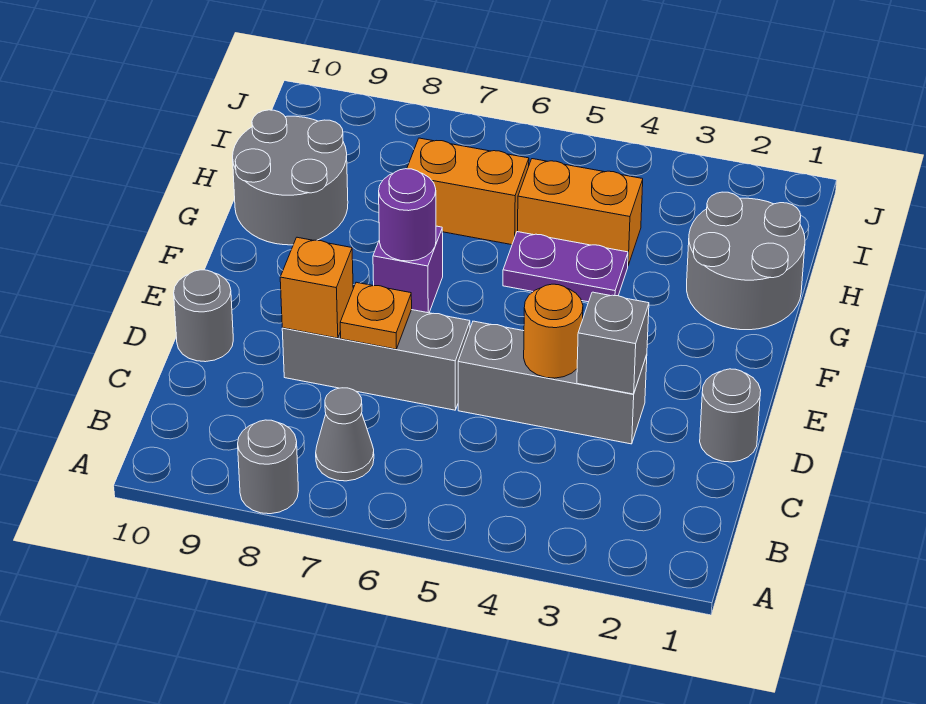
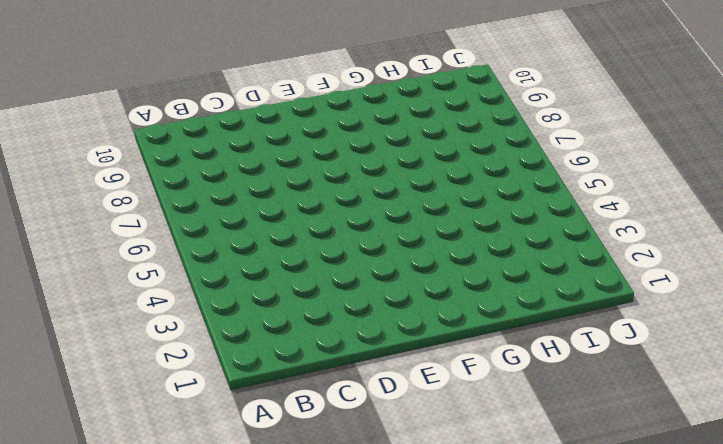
none -> grey 1x1 round brick [238,420,298,514]
none -> grey 1x1 cone [316,388,374,481]
none -> grey 1x1 round brick [700,369,761,462]

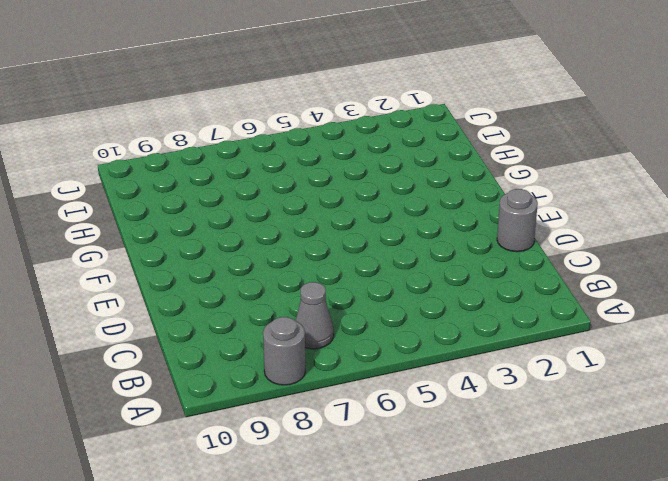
none -> grey 1x3 brick [458,321,647,444]
none -> grey 1x3 brick [282,310,470,410]
none -> grey 1x1 round brick [174,270,233,362]

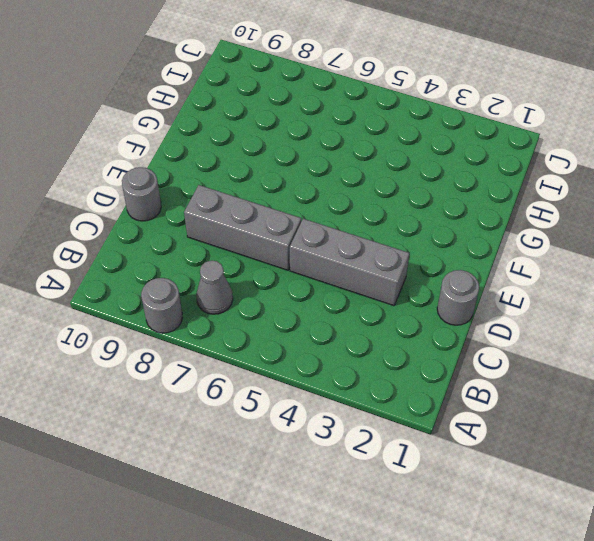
none -> purple 1x1 brick [373,226,443,313]
none -> grey 2x2 round brick [687,192,805,330]
none -> purple 1x2 plate [503,232,628,302]

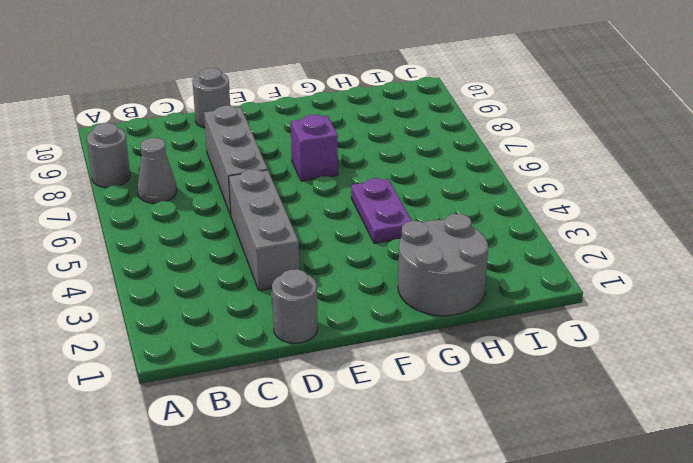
none -> grey 2x2 round brick [233,110,348,245]
none -> orange 1x2 brick [518,159,643,265]
none -> orange 1x2 brick [407,138,529,245]

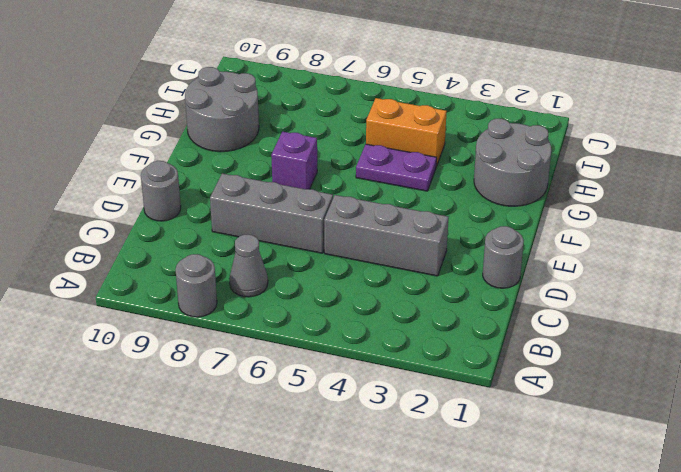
none -> orange 1x2 brick [407,138,529,245]
none -> grey 1x1 brick [577,292,649,394]
none -> orange 1x1 round brick [524,284,583,378]

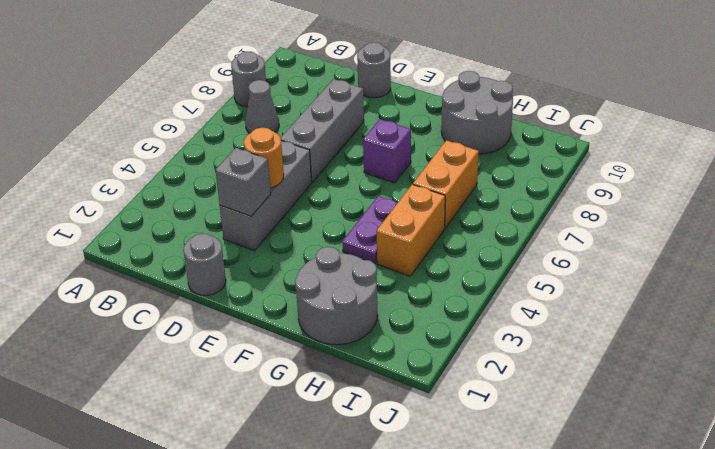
none -> orange 1x1 plate [340,282,412,349]
none -> orange 1x1 brick [280,237,353,338]
none -> purple 1x1 round brick [379,169,436,261]

